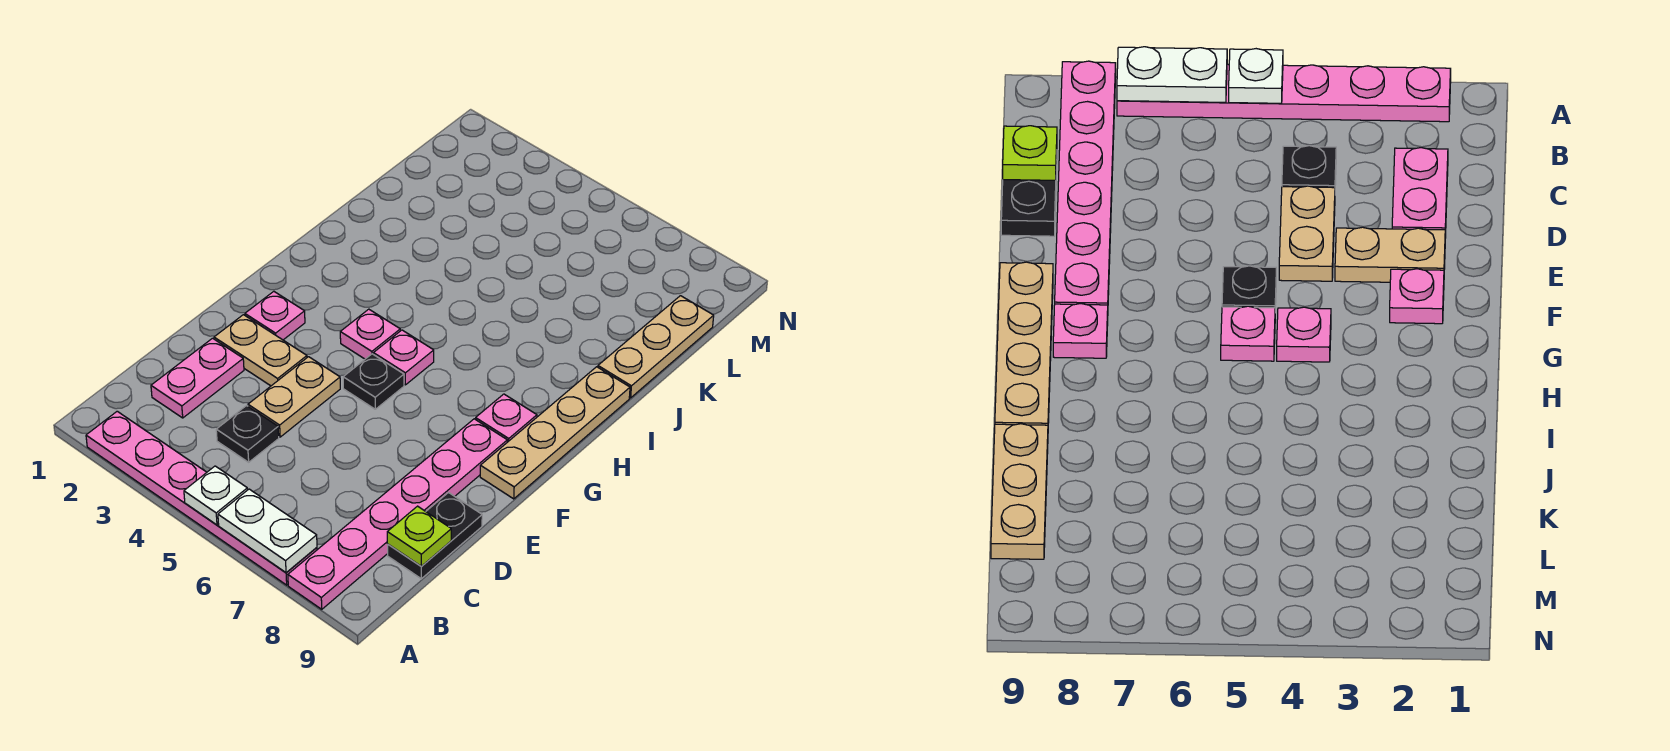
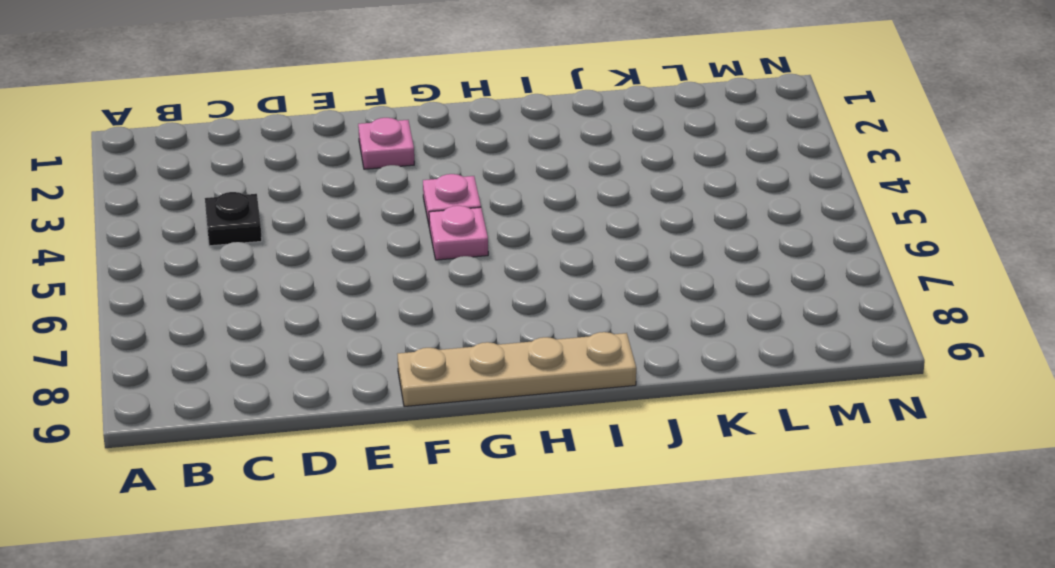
none -> pink 1x6 plate [86,411,317,585]
none -> pink 1x6 plate [288,419,507,609]
none -> pink 1x2 plate [151,338,244,418]

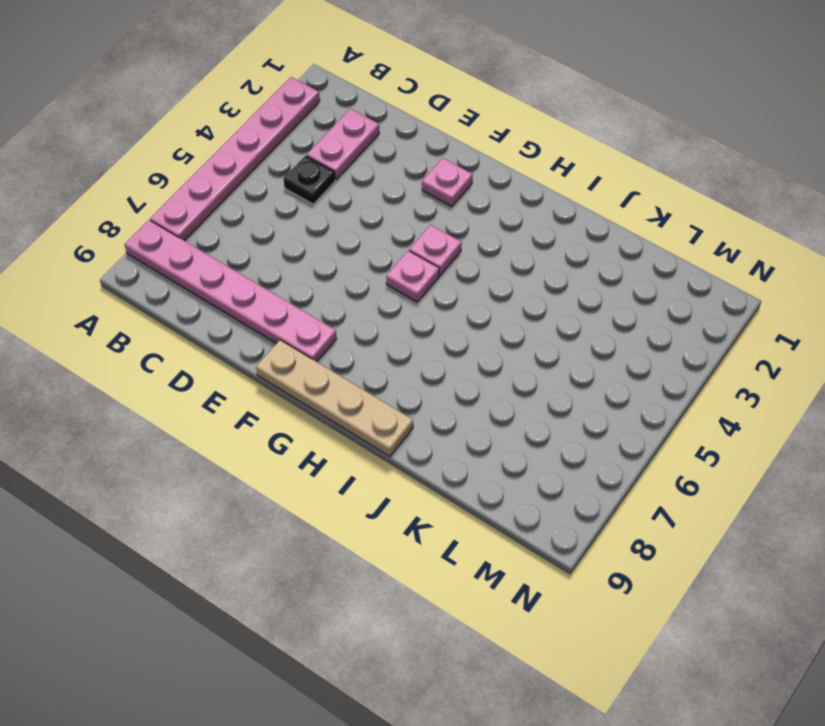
pink 1x2 plate [307,109,379,180] -> pink 1x2 plate turned to [151,338,244,418]
none -> black 1x2 plate [388,493,482,579]
none -> tan 1x2 plate [248,357,340,437]
none -> tan 1x2 plate [214,315,307,386]

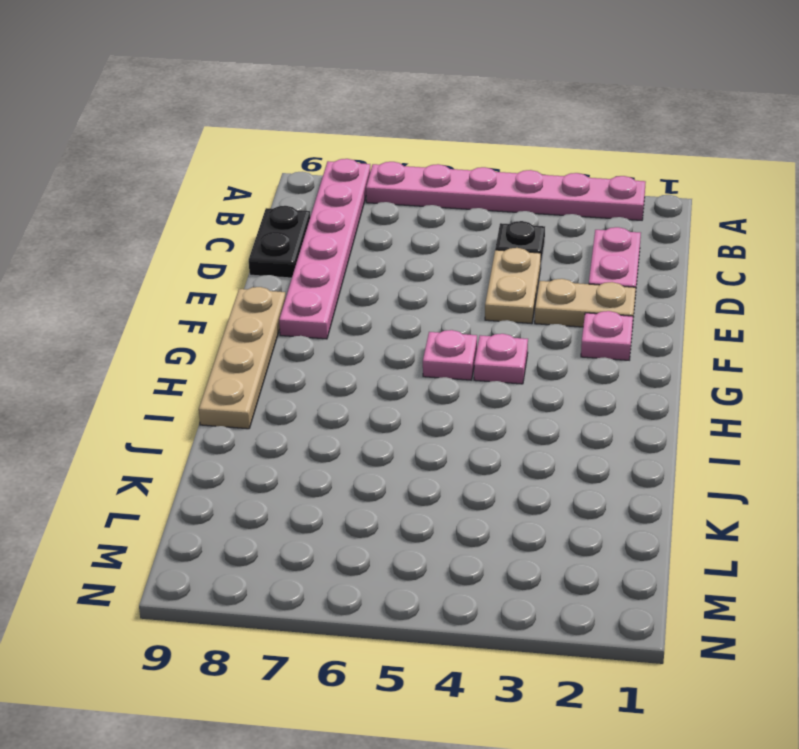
none -> black 1x1 plate [343,354,404,409]
none -> pink 1x1 plate [476,394,537,442]
none -> tan 1x3 plate [598,296,714,398]

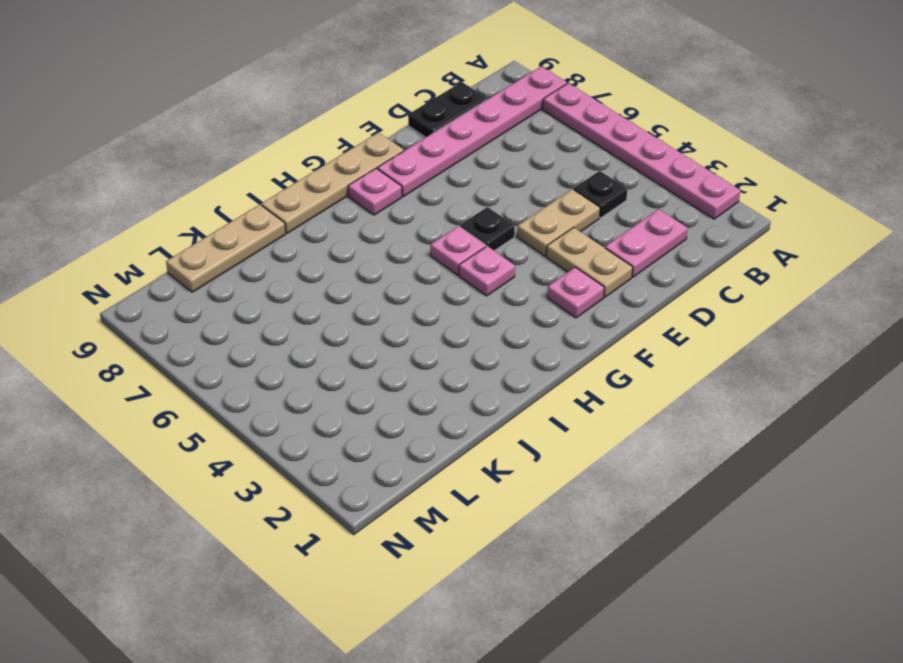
none -> white 1x1 plate [184,466,247,525]
none -> white 1x2 plate [218,489,317,573]
none -> lime 1x1 plate [387,506,451,566]

